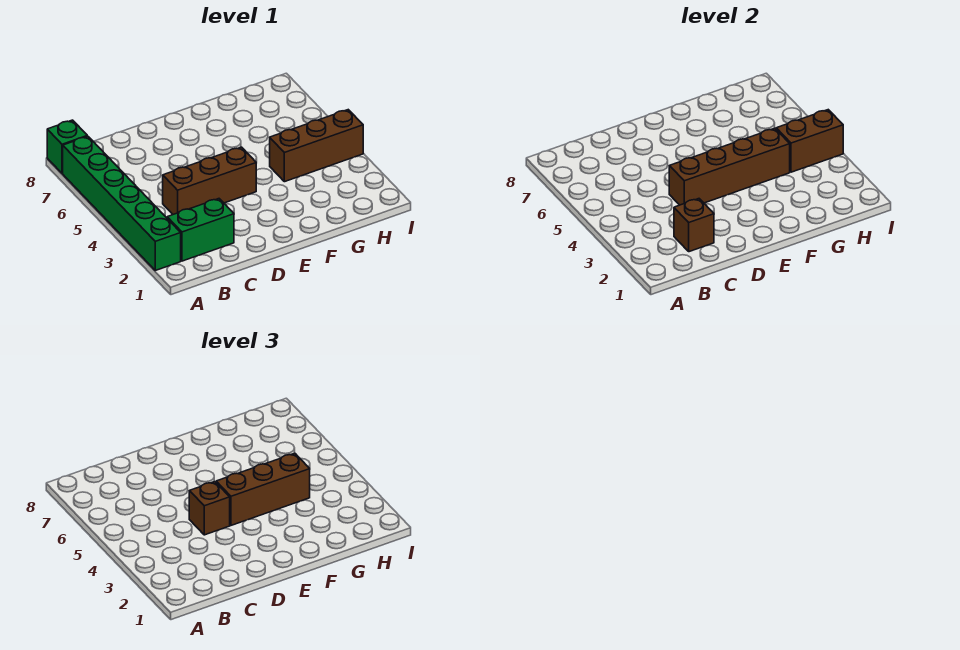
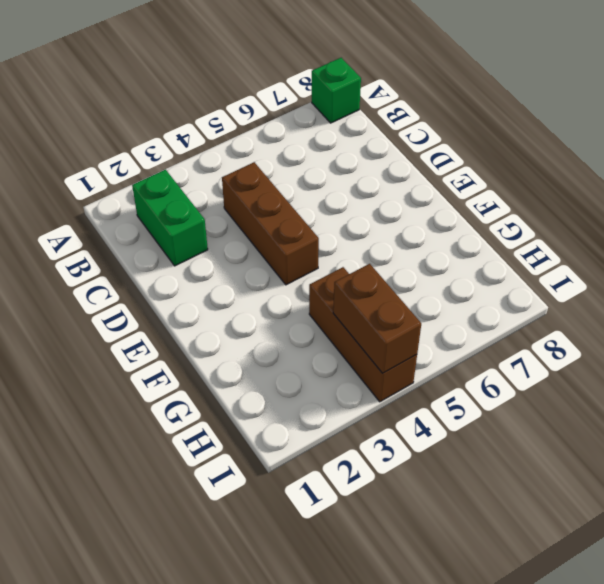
none -> green 1x6 brick [63,136,181,271]
none -> brown 1x1 brick [674,199,714,252]

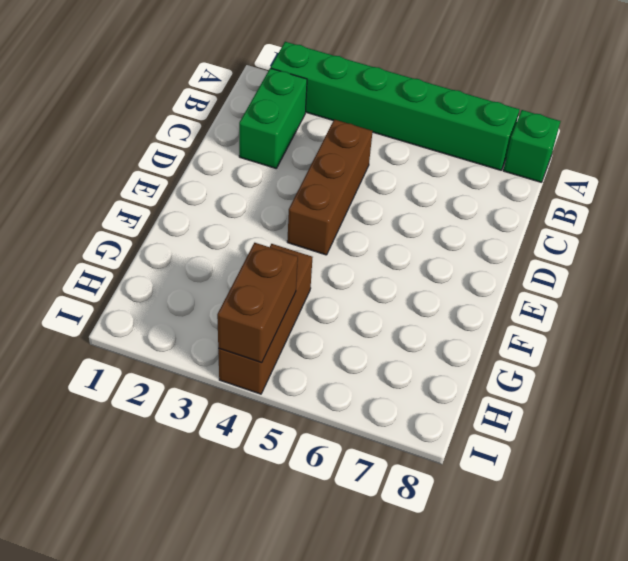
none -> brown 1x1 brick [674,199,714,252]
none -> brown 1x4 brick [669,128,790,205]

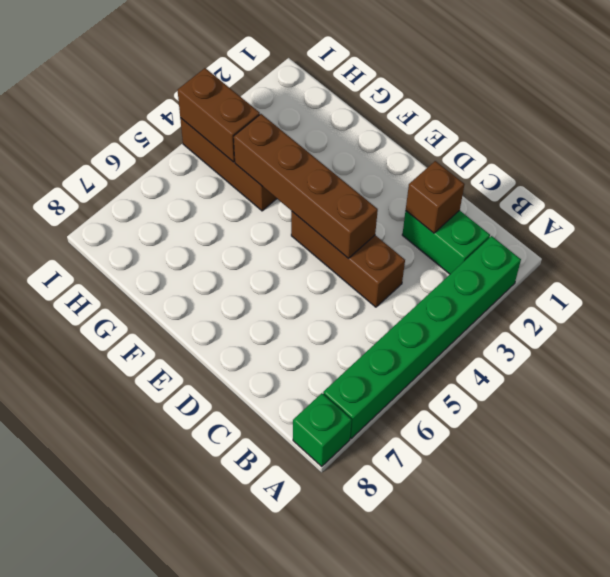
none -> brown 1x1 brick [189,482,230,535]
none -> brown 1x3 brick [216,453,310,525]

